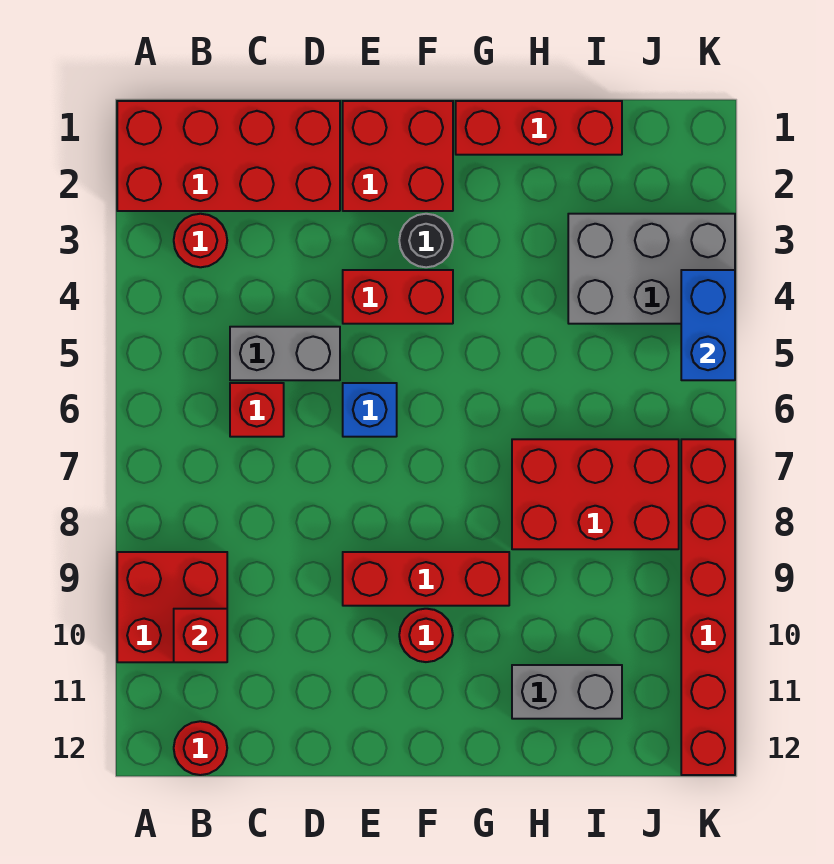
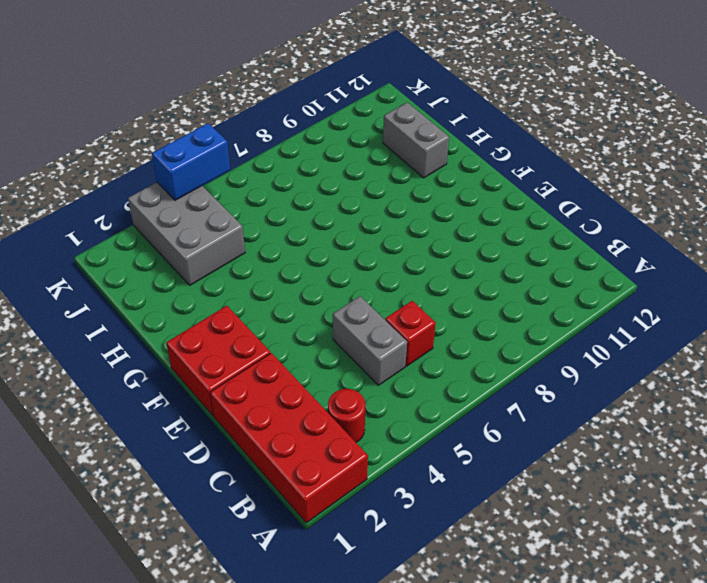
none -> red 2x2 brick [117,552,227,662]
none -> red 1x1 round brick [174,721,227,775]
none -> red 1x2 brick [343,270,453,324]

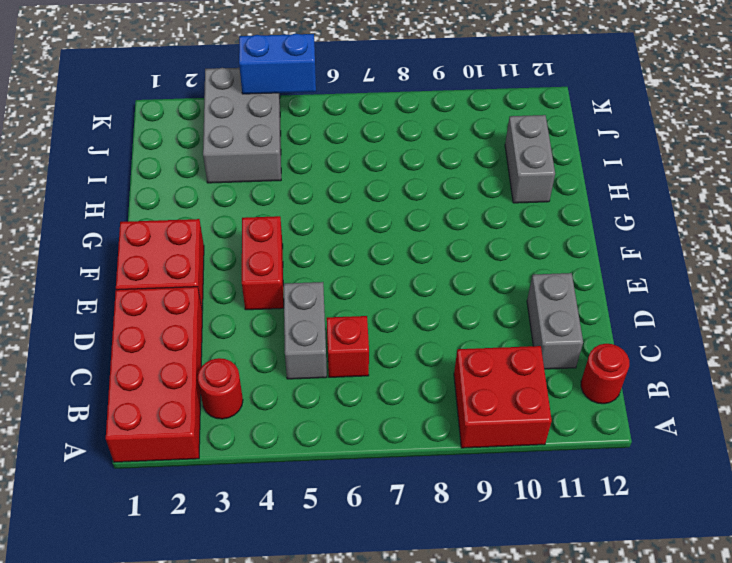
grey 1x2 brick [527,273,583,369] -> none
none -> blue 1x1 brick [343,383,397,437]
none -> red 1x3 brick [343,552,509,606]
none -> black 1x1 round brick [399,214,453,267]

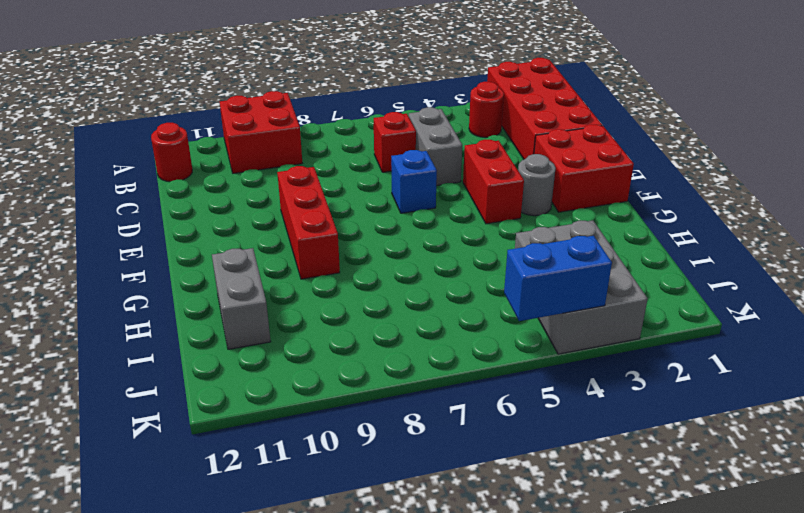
grey 1x1 round brick [518,154,555,216] -> black 1x1 round brick [399,214,453,267]
none -> red 1x1 round brick [399,609,453,662]
none -> red 1x3 brick [456,101,622,155]
none -> red 2x3 brick [512,439,679,549]

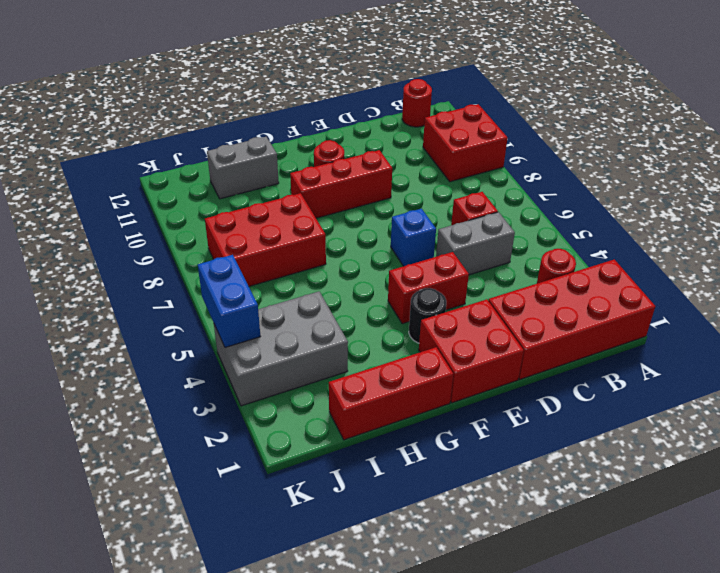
none -> red 1x6 brick [681,439,735,775]
none -> red 1x1 brick [174,609,227,662]

